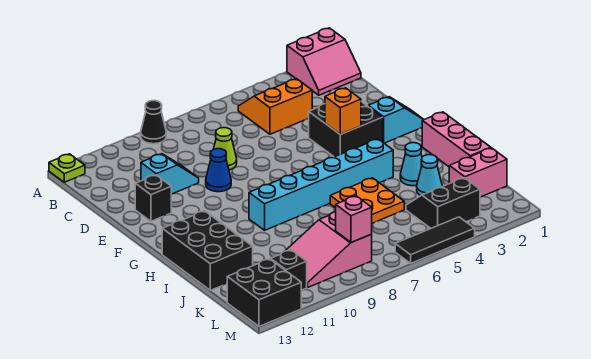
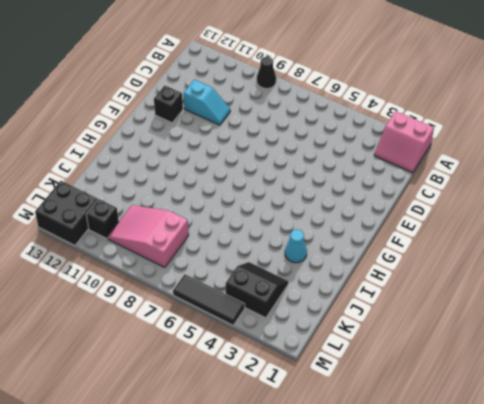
none -> lime 1x1 plate [49,154,85,182]
none -> orange 2x2 slope [238,79,312,134]
none -> lime 1x1 cone [214,128,237,170]

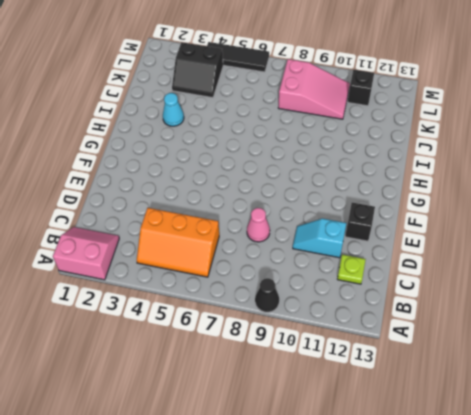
orange 2x3 slope [137,208,219,277] -> orange 2x2 slope [238,79,312,134]
lime 1x1 plate [337,255,366,284] -> lime 1x1 plate moved to [49,154,85,182]
pink 1x1 cone [247,208,270,242] -> lime 1x1 cone [214,128,237,170]
none -> black 2x2 brick [309,102,383,157]
none -> blue 1x1 cone [206,149,231,192]
none -> cyan 1x2 slope [368,97,424,143]

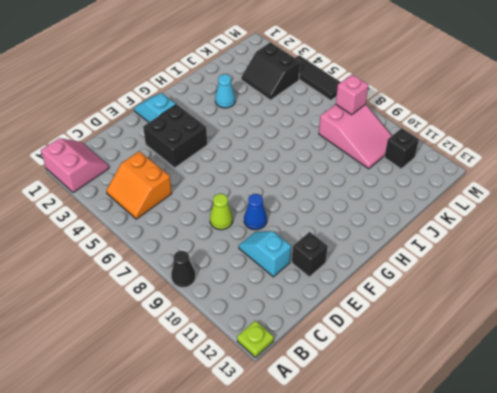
none -> pink 1x3 brick [422,112,491,167]
none -> cyan 1x6 brick [249,139,393,230]
none -> black 2x3 brick [162,211,253,290]

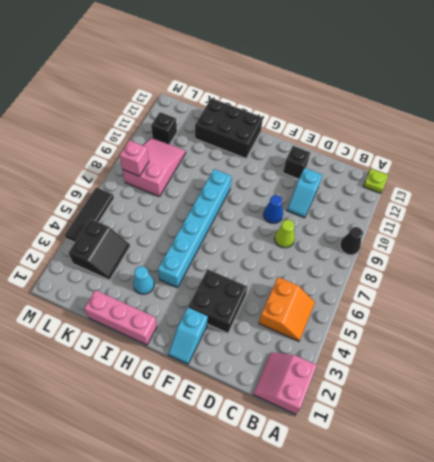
none -> orange 2x2 plate [330,178,404,223]
none -> cyan 1x1 cone [417,155,442,196]
none -> pink 1x2 brick [449,148,507,197]

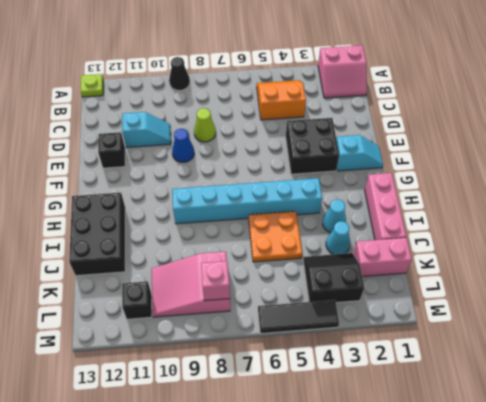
none -> black 2x2 brick [227,259,301,326]
none -> orange 1x1 brick [325,88,361,134]

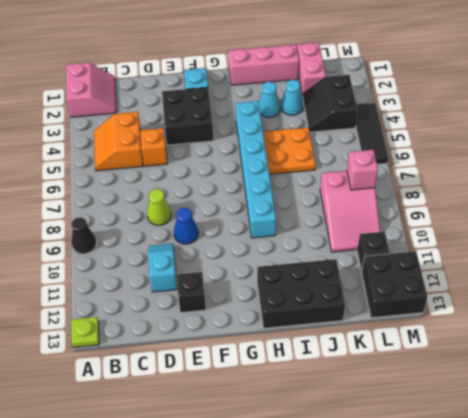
orange 1x1 brick [140,128,167,166] -> orange 1x1 brick moved to [325,88,361,134]

